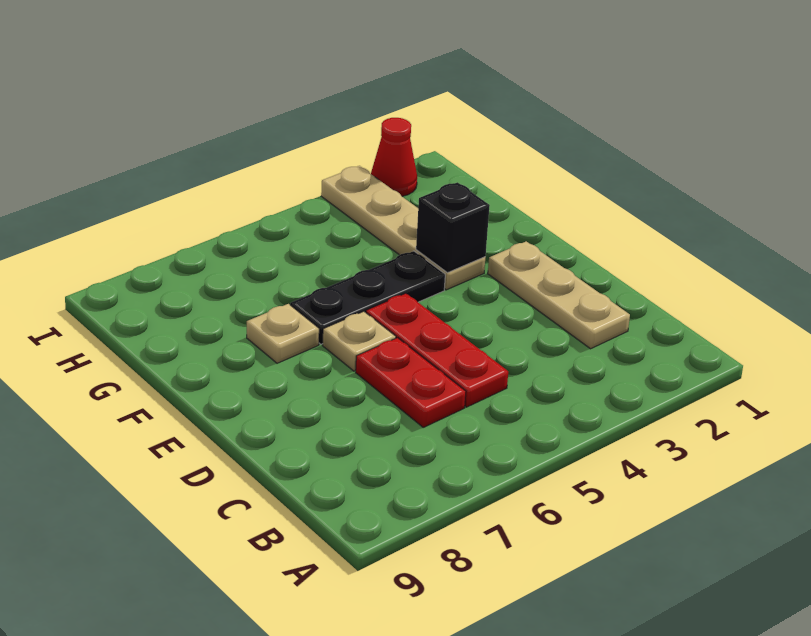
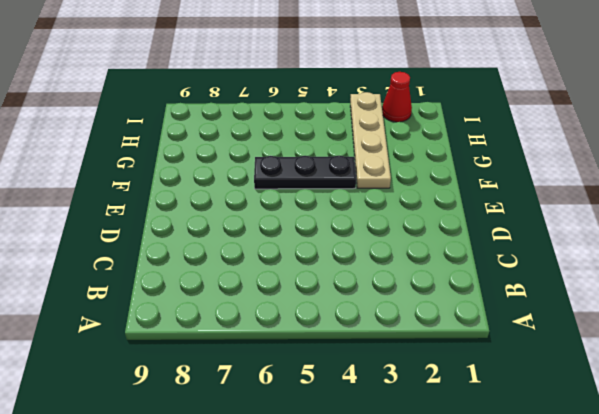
none -> tan 1x3 plate [488,241,630,349]
none -> red 1x3 plate [366,293,508,407]

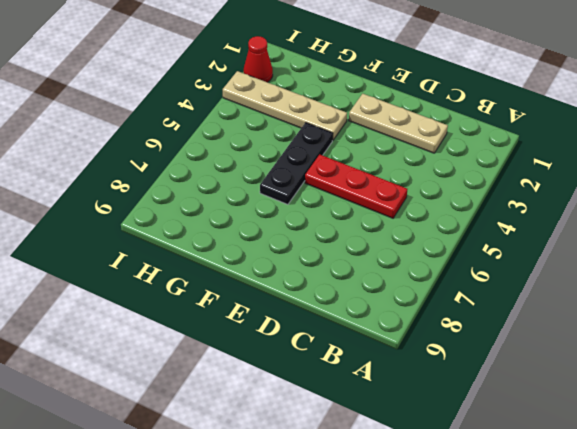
none -> red 1x2 plate [356,338,466,427]
none -> tan 1x1 plate [322,311,396,371]

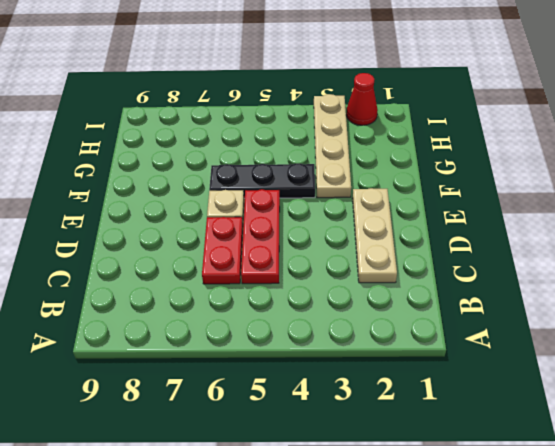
none -> tan 1x1 plate [247,304,319,363]
none -> black 1x1 brick [416,182,490,273]

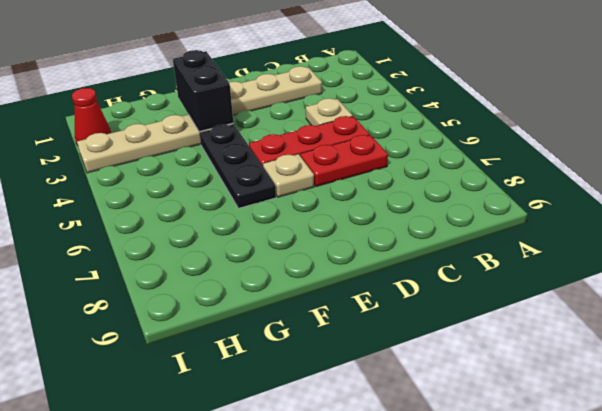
tan 1x1 plate [306,98,353,126] -> tan 1x1 plate moved to [247,304,319,363]
black 1x2 brick [173,50,233,131] -> black 1x1 brick [416,182,490,273]

